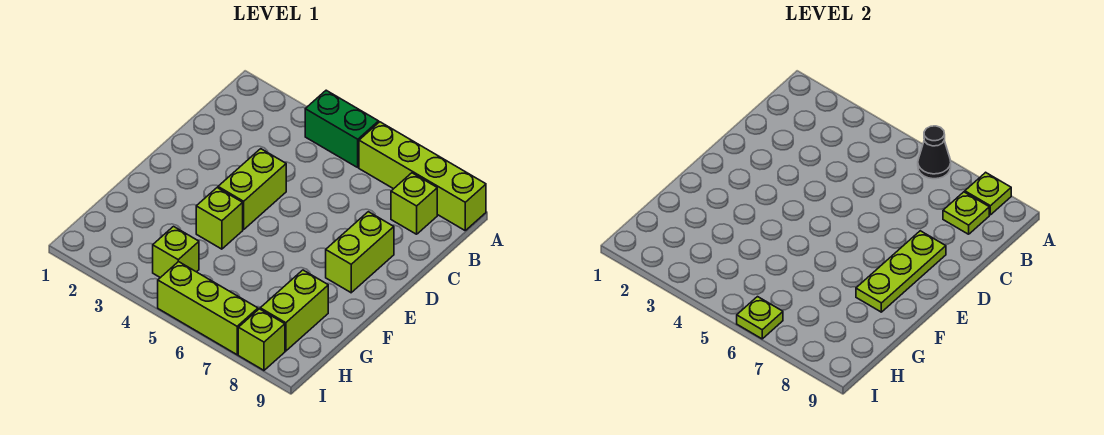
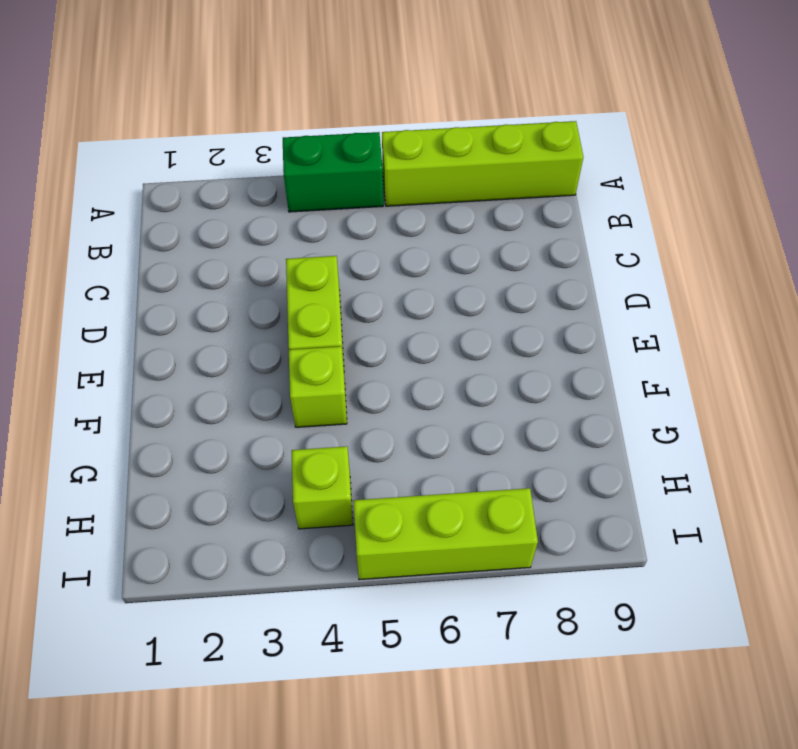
none -> lime 1x1 brick [391,173,437,234]
none -> lime 1x2 brick [326,212,394,293]
none -> lime 1x2 brick [260,270,328,351]

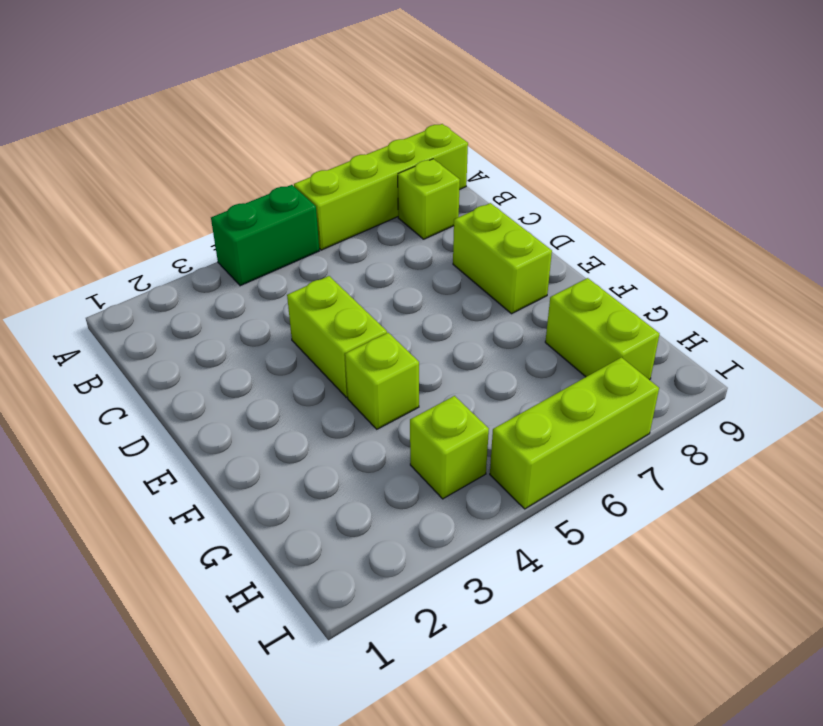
none -> lime 1x1 brick [238,309,285,370]
none -> black 1x1 cone [918,126,951,179]
none -> lime 1x1 plate [965,172,1011,215]

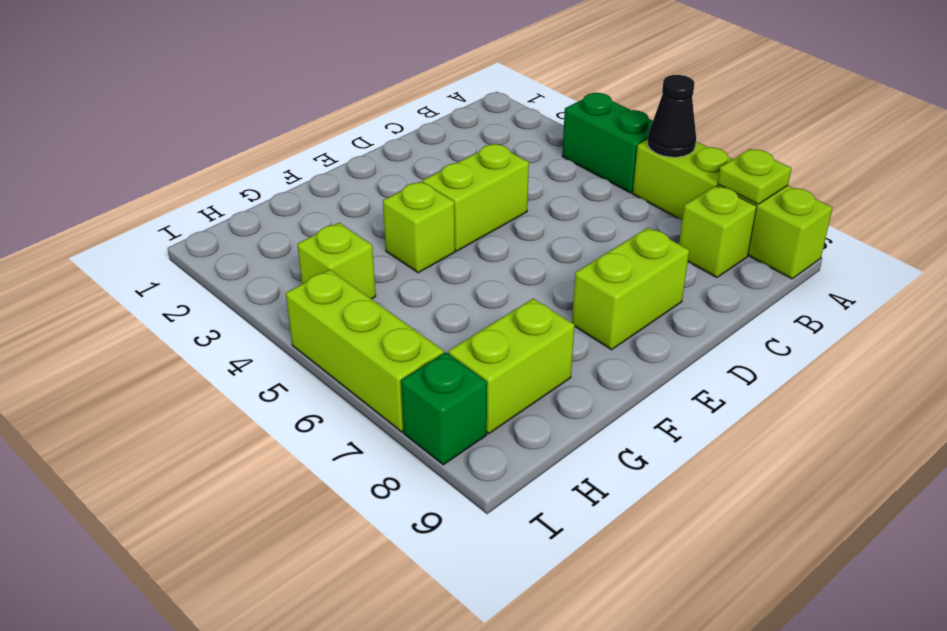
green 1x1 brick [401,352,487,465] -> lime 1x1 brick [238,309,285,370]
none -> lime 1x1 plate [943,192,989,234]
none -> lime 1x3 plate [856,231,946,312]
none -> lime 1x1 plate [737,297,783,339]

